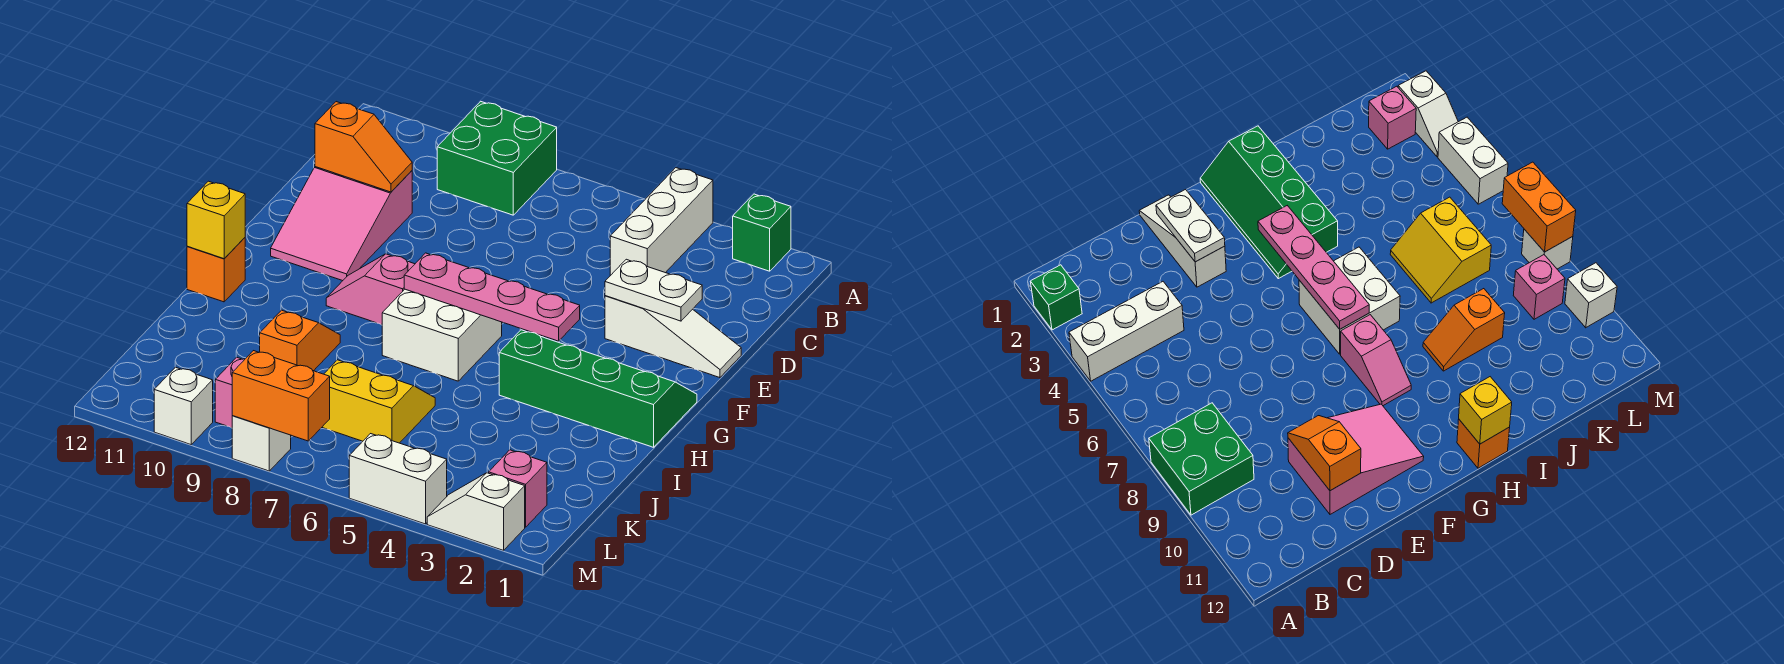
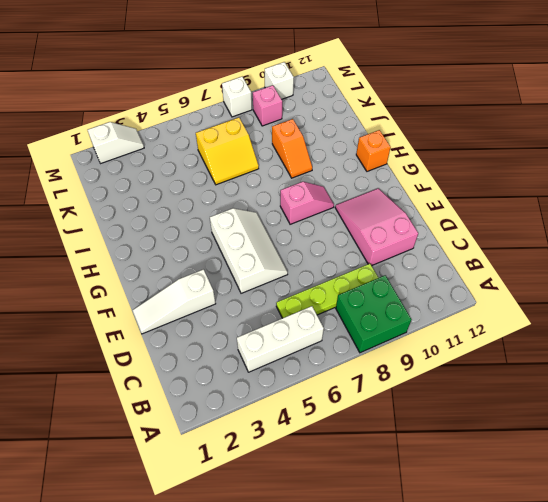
white 1x3 brick [237,306,324,372] -> white 1x3 brick turned to [610,168,713,276]
lime 1x4 plate [276,264,378,318] -> none
white 2x3 slope [210,208,288,293] -> white 2x2 brick [382,289,502,381]
none -> green 1x1 brick [733,194,791,271]
none -> green 2x4 slope [499,330,697,447]
none -> pink 1x1 brick [489,450,547,527]

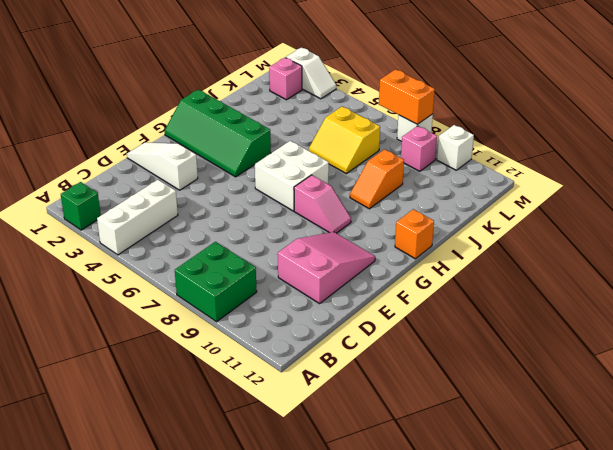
none -> white 1x2 brick [349,434,447,524]
none -> orange 1x2 slope [315,102,412,192]
none -> white 1x2 plate [605,259,702,321]

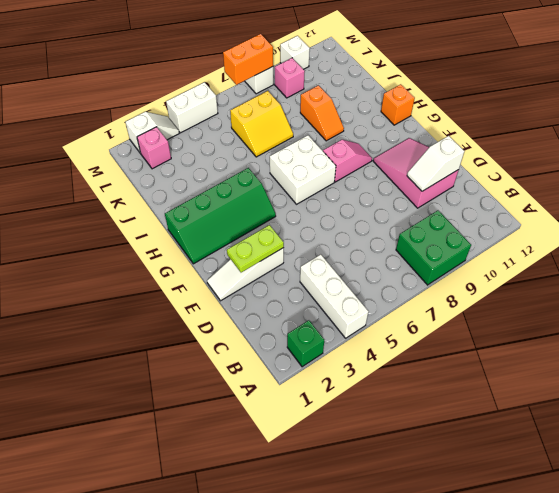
white 1x2 slope [407,136,464,191] -> orange 1x2 slope [315,102,412,192]
lime 1x2 plate [227,225,284,272] -> white 1x2 plate [605,259,702,321]
none -> pink 1x4 plate [404,253,580,341]
none -> yellow 1x1 brick [187,181,245,259]

